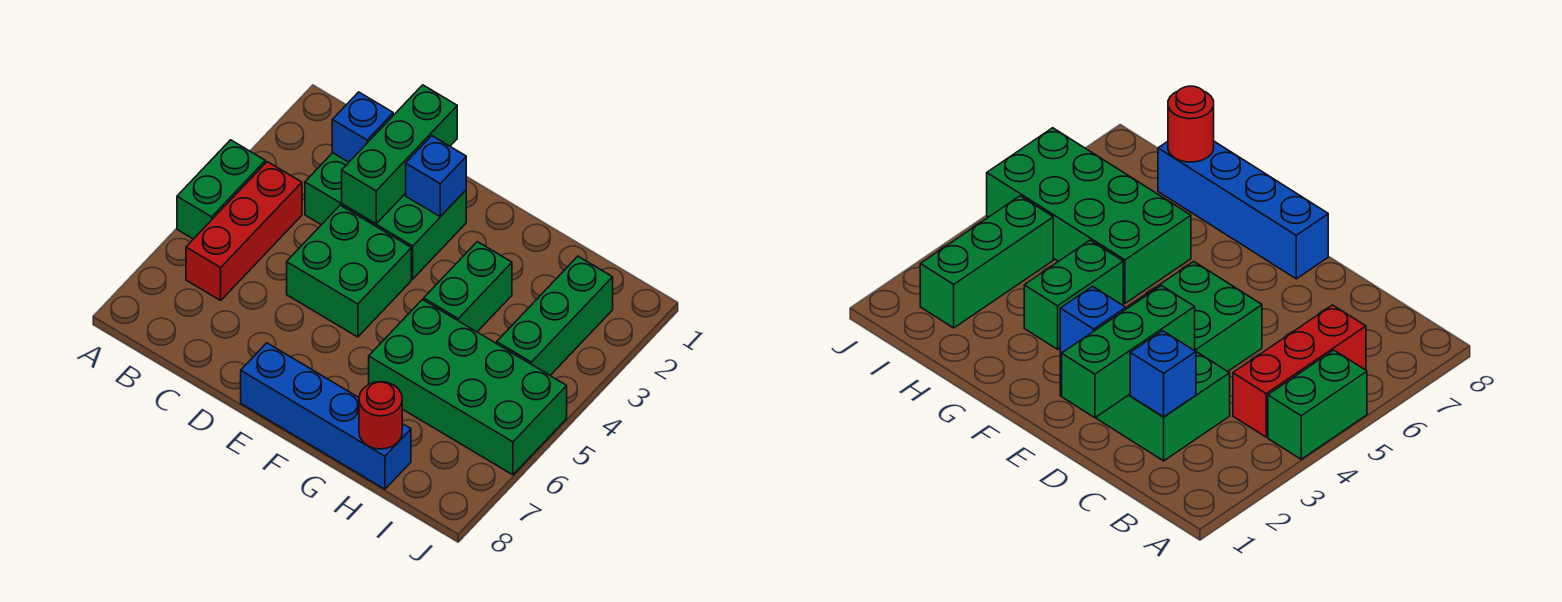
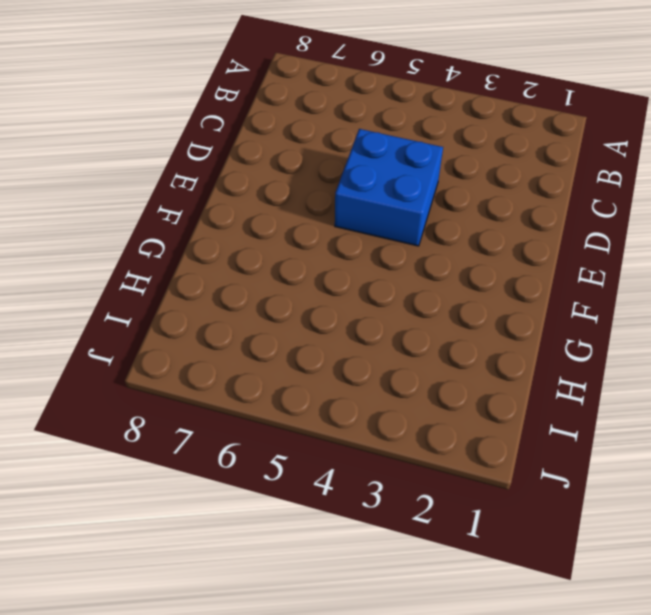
blue 2x2 brick [335,129,443,246] -> green 2x2 brick [287,205,411,337]
none -> green 1x2 brick [177,140,265,239]
none -> red 1x3 brick [186,162,302,300]
none -> green 2x3 brick [305,153,466,279]

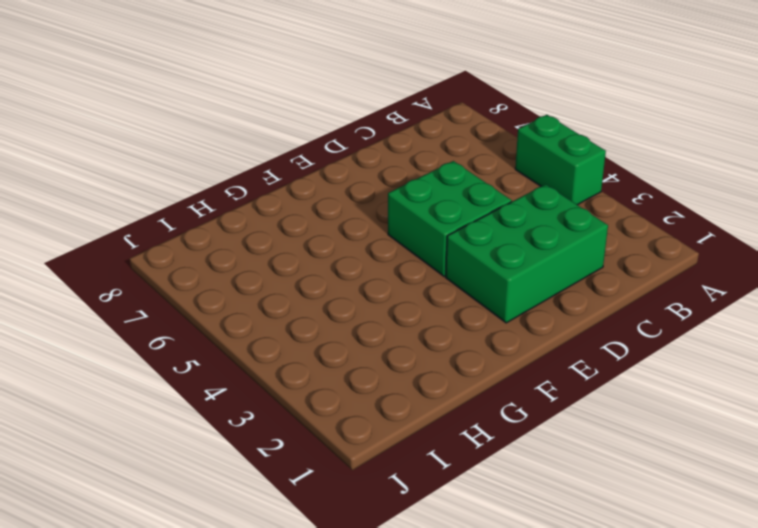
none -> red 1x3 brick [186,162,302,300]
none -> blue 1x4 brick [241,343,411,489]
none -> green 1x2 brick [424,242,512,332]

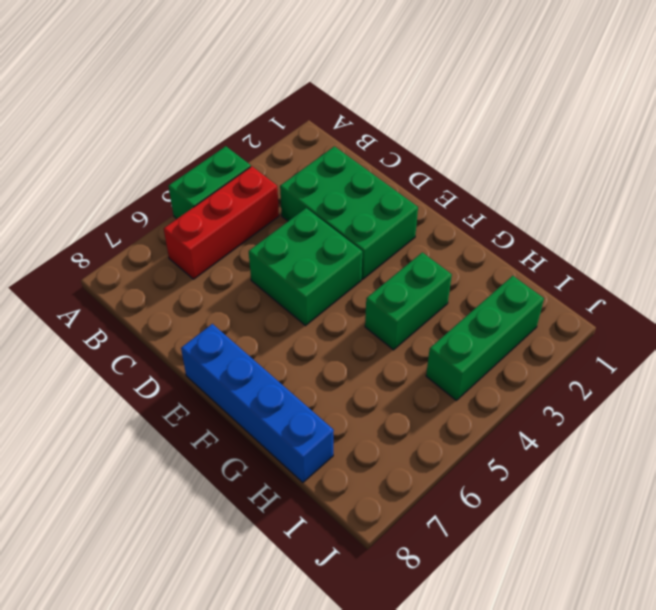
none -> green 2x4 brick [369,300,567,475]
none -> blue 1x1 brick [332,92,393,162]
none -> green 1x3 brick [342,85,457,224]

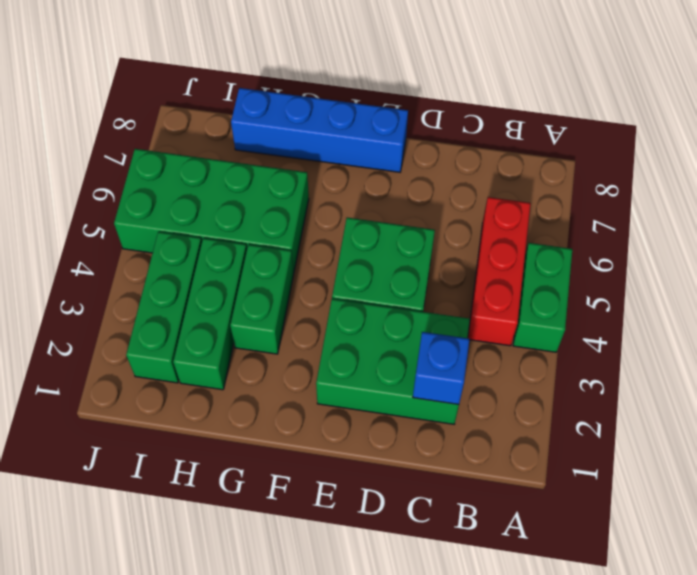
green 1x3 brick [173,238,247,390] -> green 1x3 brick moved to [342,85,457,224]
none -> blue 1x1 brick [406,136,466,217]
none -> red 1x1 round brick [359,382,402,449]

